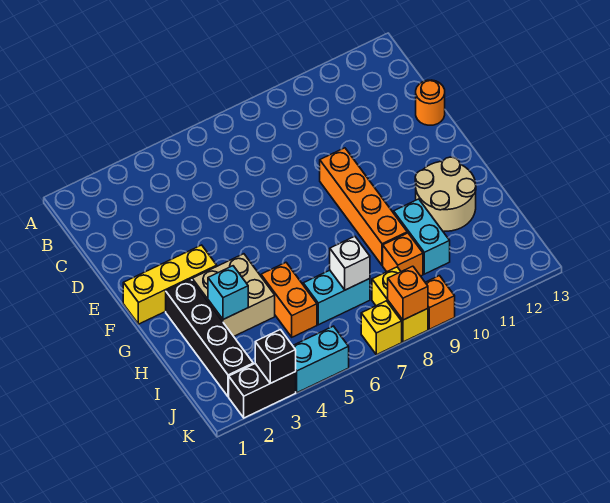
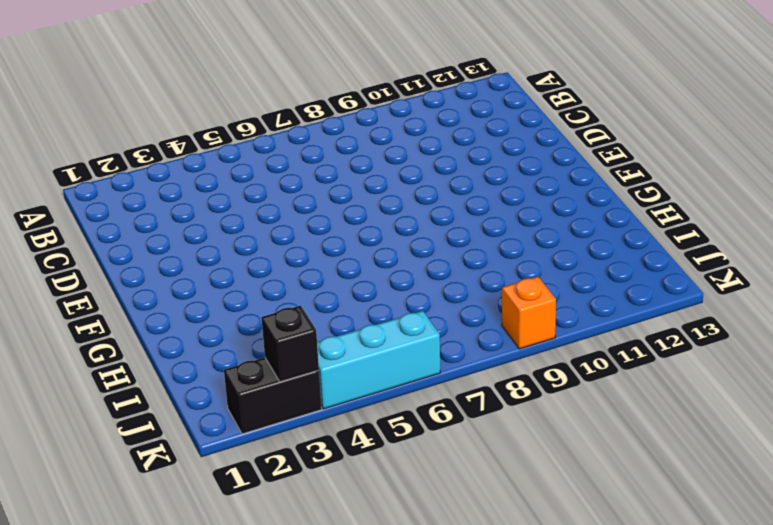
cyan 1x3 brick [317,311,440,409] -> cyan 1x2 brick [293,326,349,393]
none -> orange 1x1 round brick [416,80,445,125]
none -> orange 1x4 brick [320,148,407,265]
none -> yellow 1x3 brick [123,245,217,324]

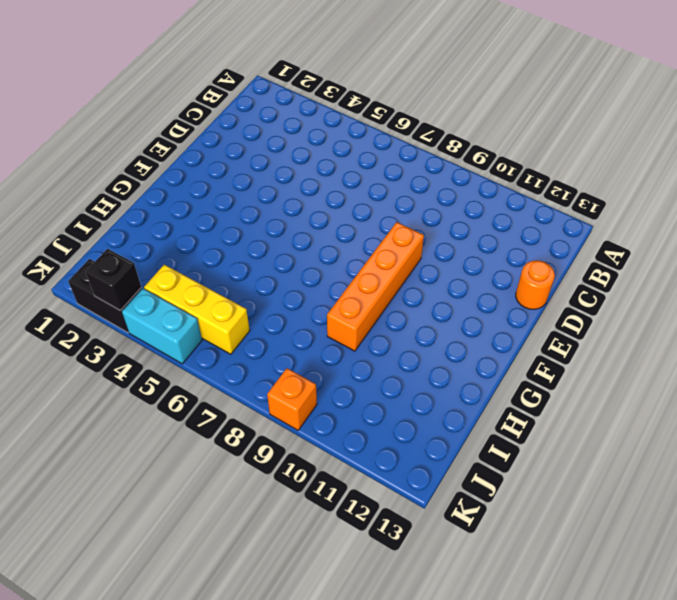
yellow 1x3 brick [144,265,250,354] -> yellow 1x3 brick moved to [123,245,217,324]
none -> black 1x4 brick [166,279,253,397]
none -> tan 2x2 brick [192,254,275,336]
none -> tan 2x2 round brick [415,157,476,231]

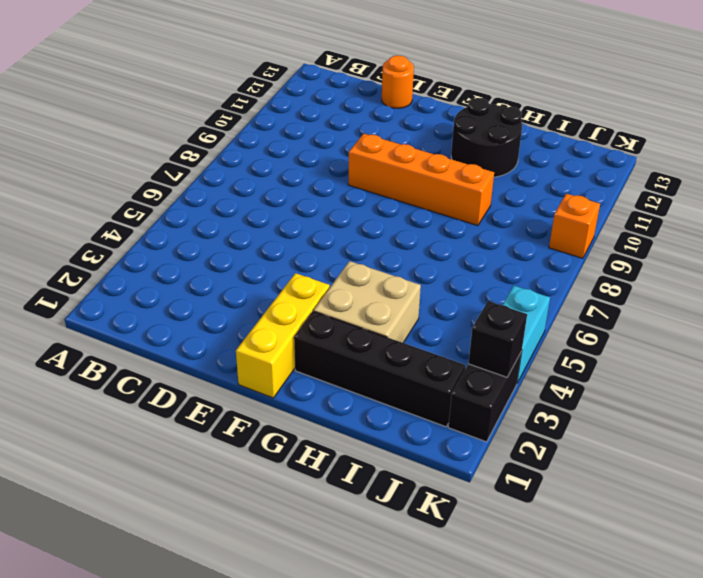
black 2x2 round brick [451,98,522,177] -> tan 2x2 round brick [415,157,476,231]
none -> orange 1x2 brick [261,263,317,337]
none -> cyan 1x2 brick [394,199,450,274]
none -> cyan 1x2 brick [303,270,370,325]

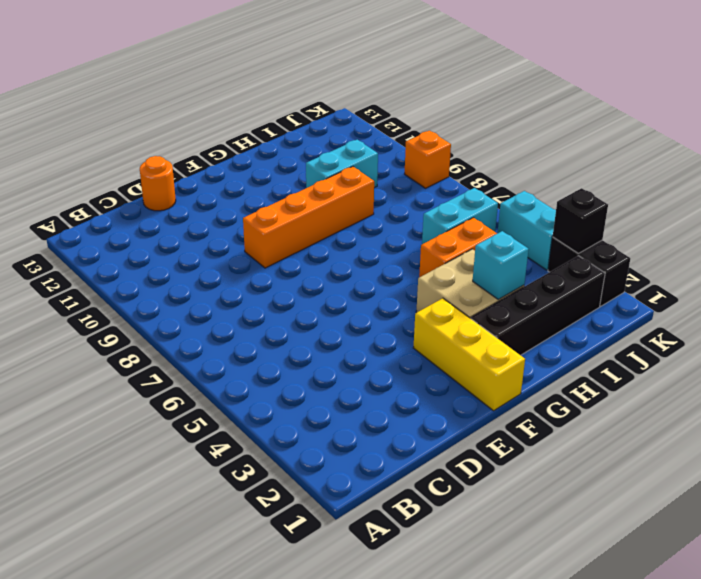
cyan 1x2 brick [422,188,498,244] -> cyan 1x2 brick turned to [303,270,370,325]
none -> tan 2x2 round brick [415,157,476,231]
none -> orange 1x1 brick [383,233,423,276]
none -> yellow 1x2 brick [372,267,428,342]

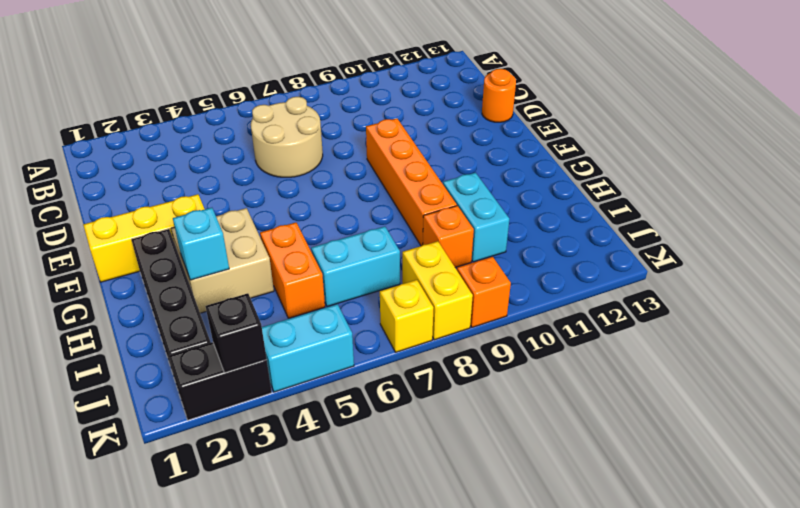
tan 2x2 round brick [251,97,323,177] -> tan 2x2 round brick moved to [415,157,476,231]
none -> white 1x1 brick [330,236,370,290]
none -> orange 1x1 brick [388,266,428,320]

